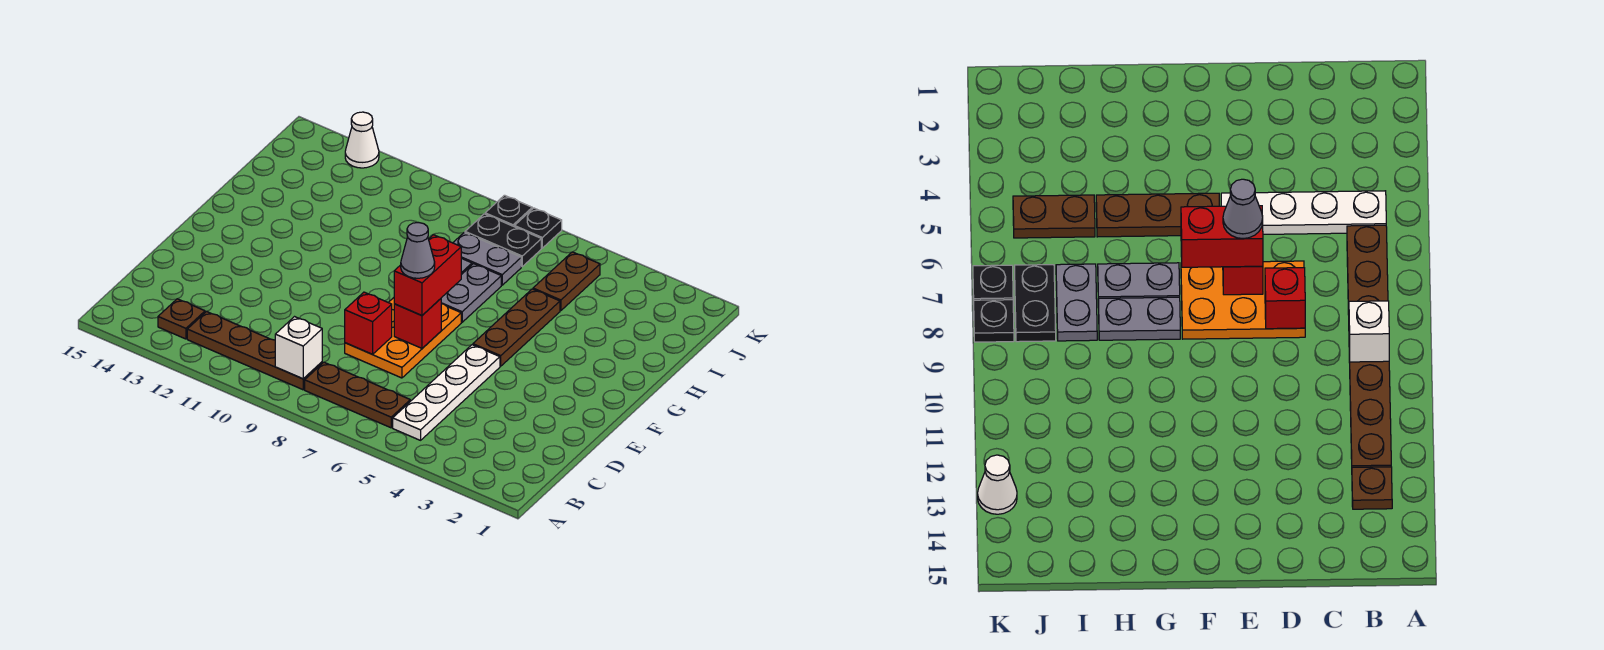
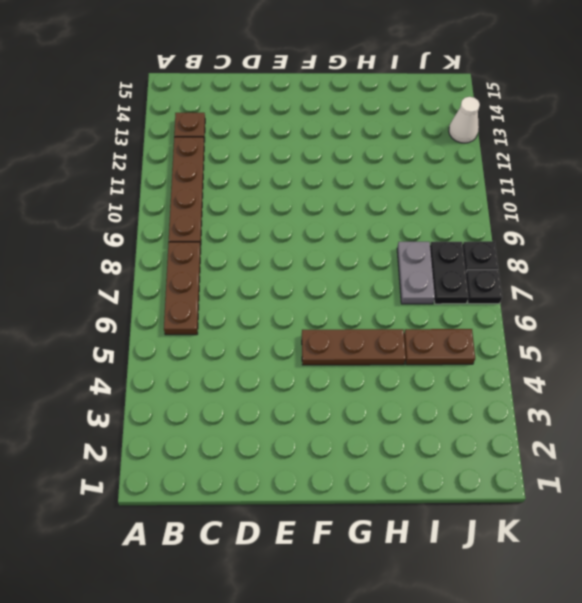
none -> white 1x4 plate [393,345,500,440]
none -> orange 2x3 plate [345,298,461,378]
none -> grey 1x2 plate [441,264,501,322]

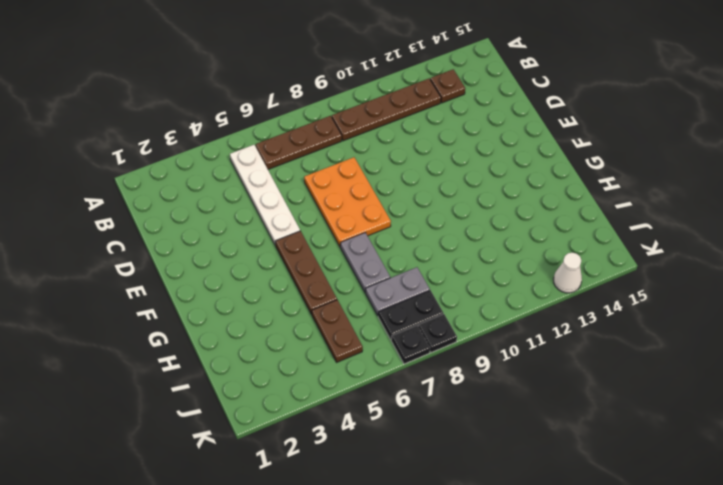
none -> grey 1x2 plate [1098,297,1180,340]
none -> white 1x1 brick [275,317,322,379]
none -> red 1x1 brick [345,292,392,354]

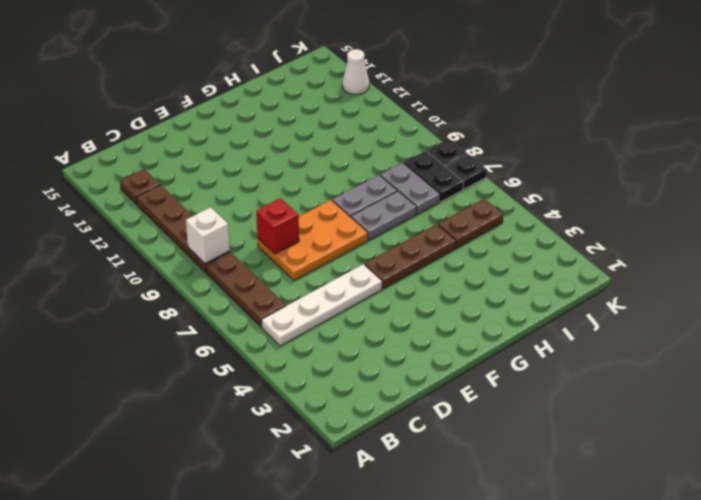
none -> red 1x1 brick [394,299,441,348]
none -> red 1x2 brick [394,235,461,315]
none -> grey 1x1 cone [401,223,435,278]

